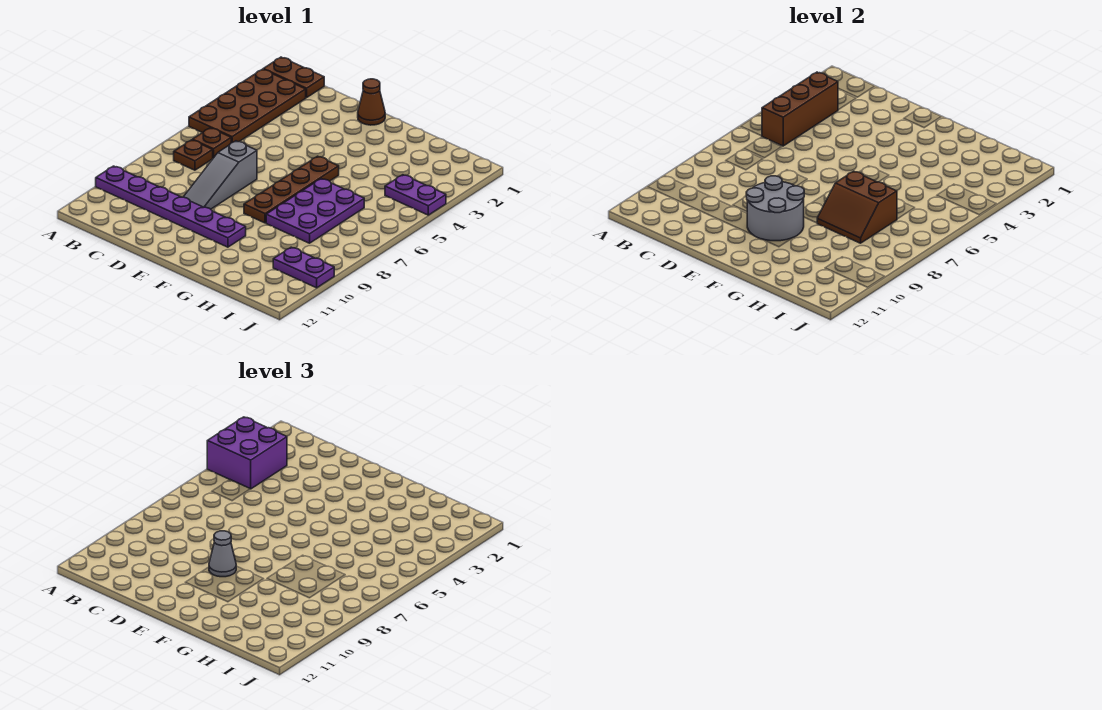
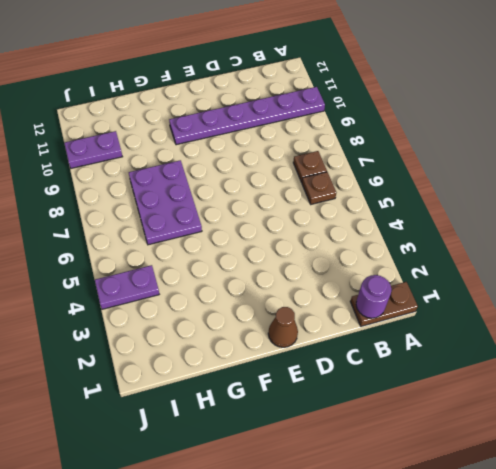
purple 1x1 round brick [356,275,391,318] -> none
none -> brown 2x4 plate [189,69,306,143]
none -> grey 1x3 slope [184,141,257,209]
none -> brown 1x4 plate [244,156,339,223]

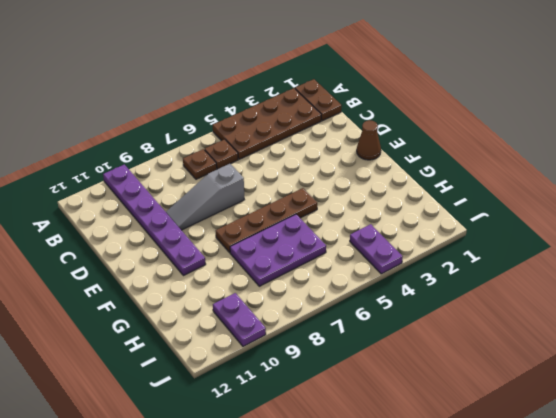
none -> brown 1x3 brick [762,72,838,146]
none -> grey 2x2 round brick [746,176,804,241]
none -> brown 2x2 slope [817,171,897,243]

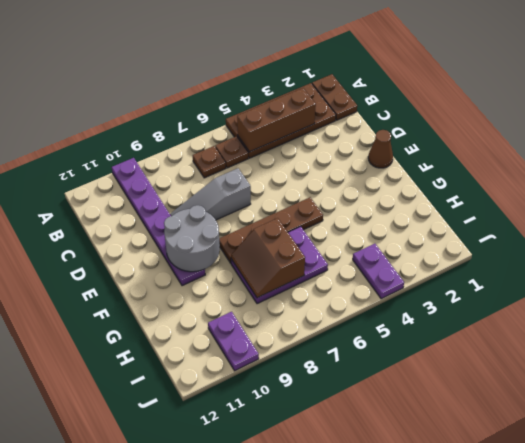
none -> purple 2x2 brick [207,417,287,489]
none -> grey 1x1 cone [209,531,236,577]

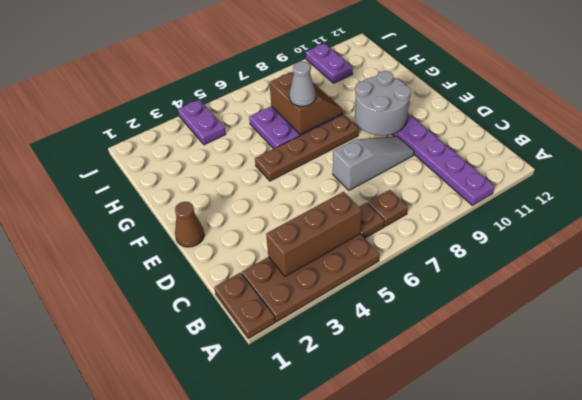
grey 1x1 cone [289,61,316,106] -> grey 1x1 cone moved to [209,531,236,577]
none -> purple 2x2 brick [207,417,287,489]

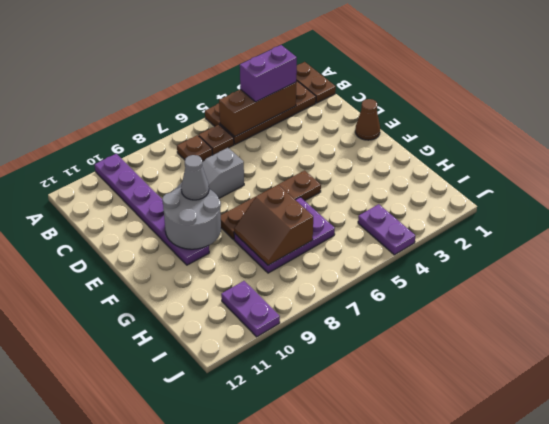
purple 1x2 brick [240,45,297,102] -> purple 2x2 brick [207,417,287,489]

